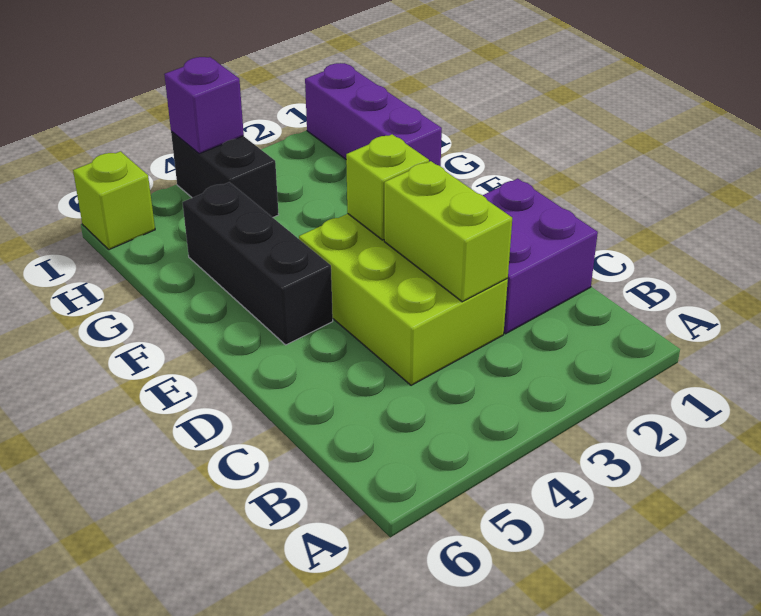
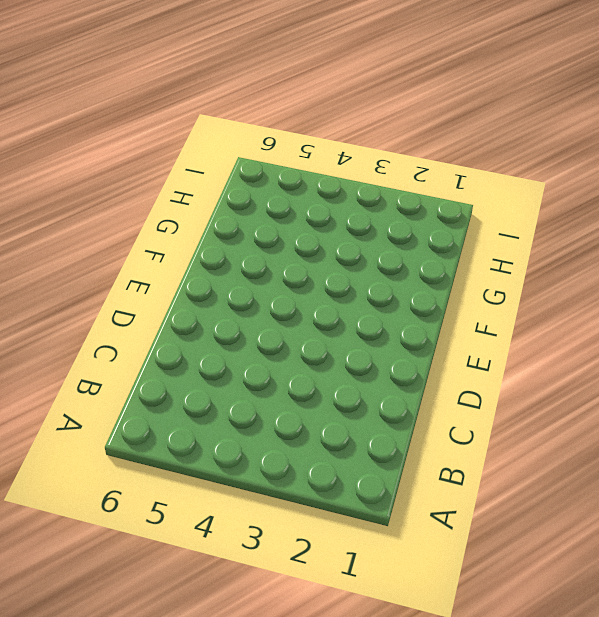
none -> purple 2x2 brick [483,179,598,334]
none -> lime 2x3 brick [299,214,508,385]

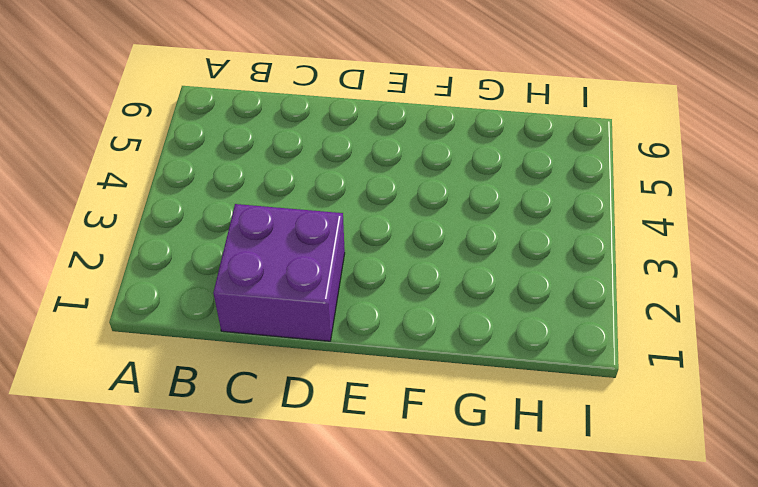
none -> lime 2x3 brick [299,214,508,385]
none -> black 1x3 brick [183,182,333,345]

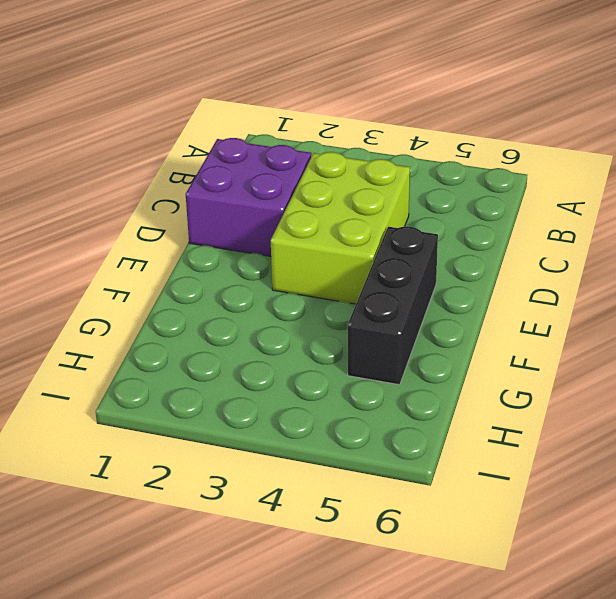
none -> purple 1x3 brick [305,63,442,166]
none -> black 1x2 brick [171,131,279,217]

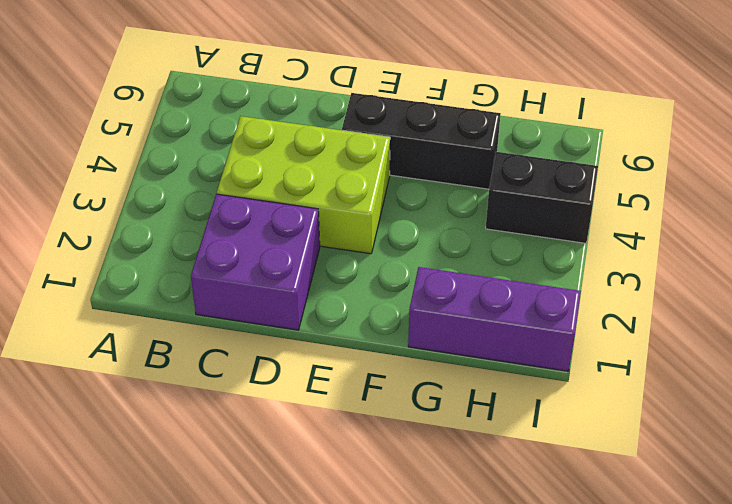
none -> lime 1x1 brick [73,151,155,250]
none -> lime 1x2 brick [384,161,512,302]

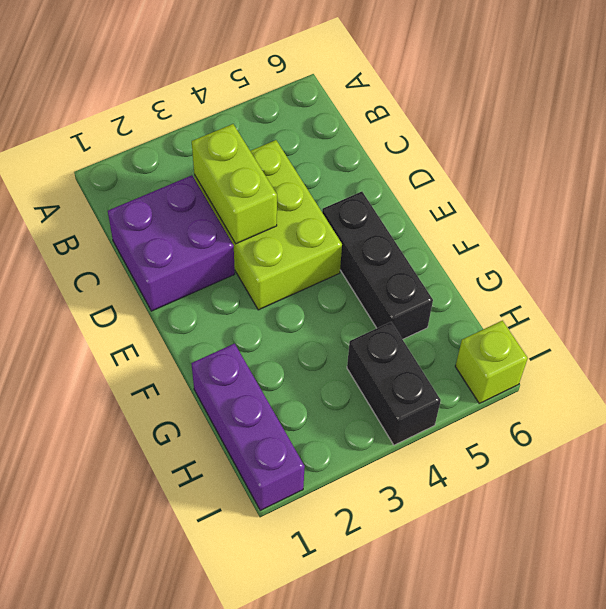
none -> lime 1x1 brick [346,134,429,240]
none -> purple 1x1 brick [164,57,244,154]

